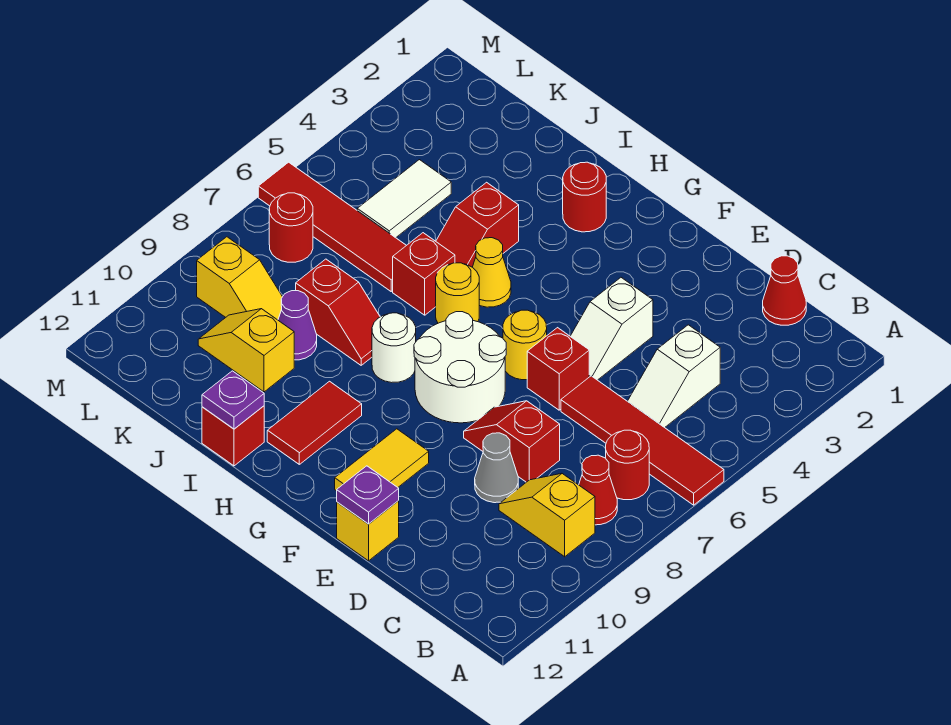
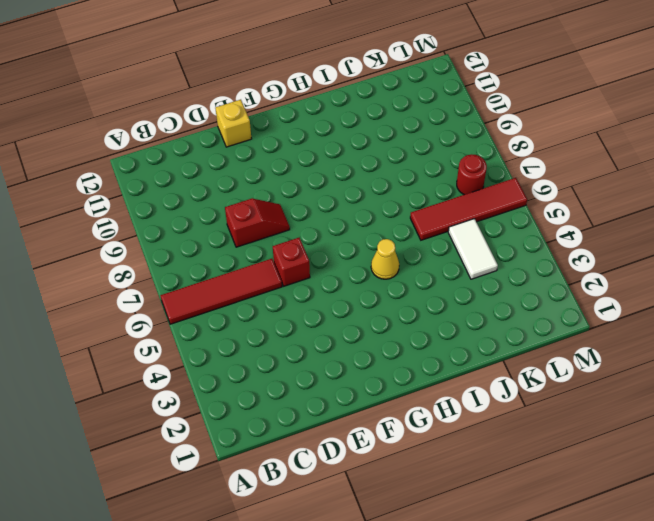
none -> red 1x1 round brick [606,430,649,500]
none -> red 1x1 cone [579,455,617,525]
none -> yellow 1x2 slope [499,473,595,557]
none -> red 1x1 cone [763,256,806,325]

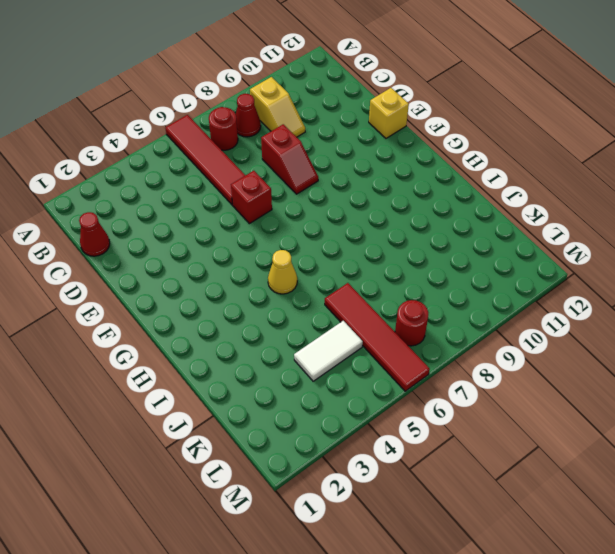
none -> white 1x2 slope [628,325,720,428]
none -> grey 1x1 cone [475,433,518,503]
none -> white 1x2 slope [570,278,653,380]
none -> yellow 1x1 round brick [503,310,547,380]

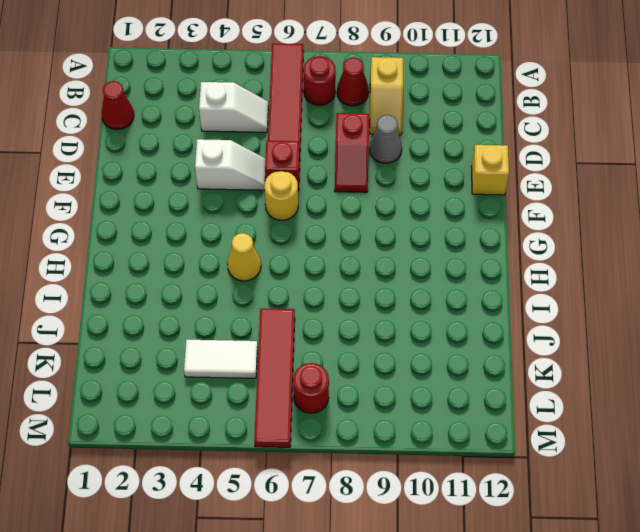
none -> white 2x2 round brick [414,312,506,423]
none -> yellow 1x2 tile [335,429,429,491]
none -> red 1x1 round brick [563,162,606,232]
none -> yellow 1x1 round brick [436,263,479,323]

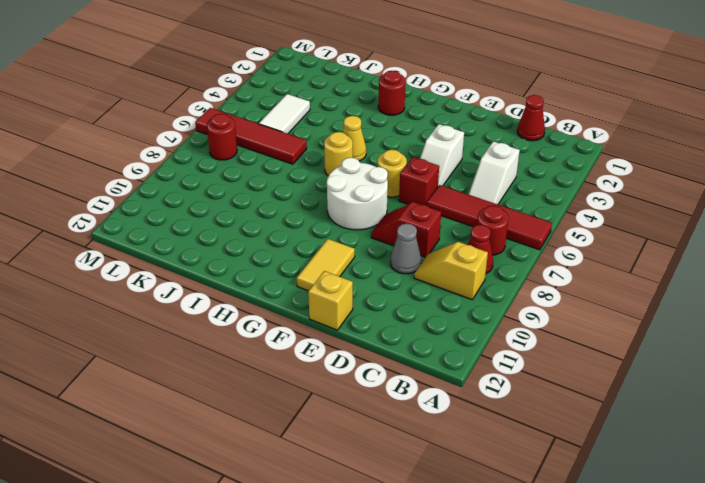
none -> white 1x1 round brick [372,313,416,383]
none -> red 1x2 tile [267,381,362,464]
none -> red 1x2 slope [436,182,519,267]
none -> red 1x1 brick [393,233,455,315]

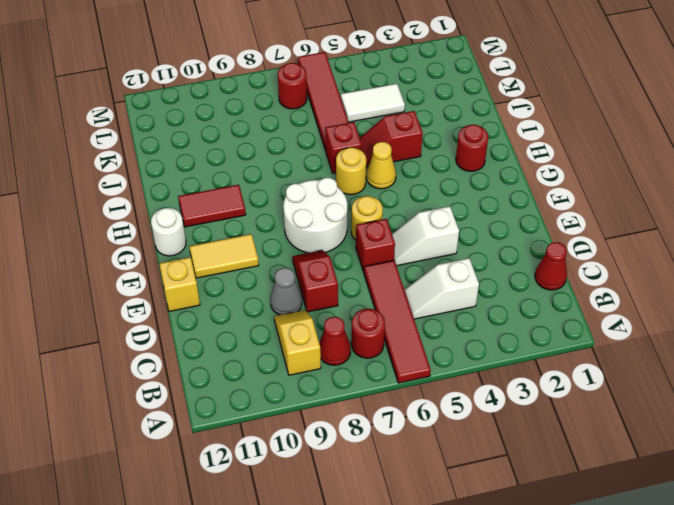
white 1x1 round brick [151,208,186,256] -> white 1x1 round brick moved to [372,313,416,383]
none -> red 1x2 slope [296,259,380,365]
none -> red 1x1 brick [202,406,264,466]
none -> purple 1x1 cone [278,291,317,360]
none -> yellow 1x2 slope [198,309,294,392]

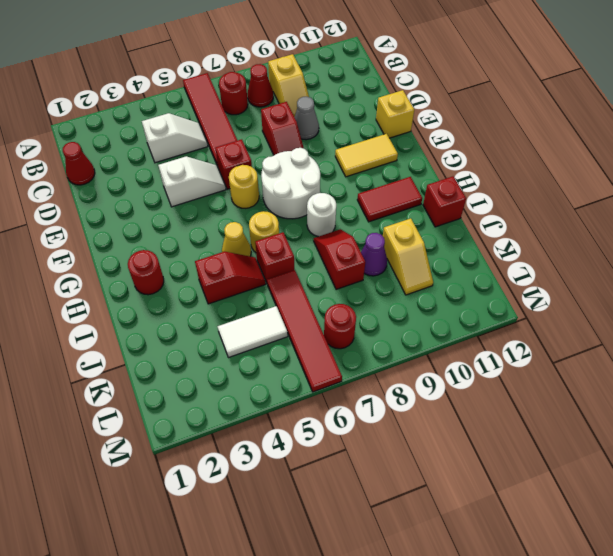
none -> yellow 1x2 slope [197,237,283,320]
none -> purple 1x1 plate [337,466,399,524]
none -> purple 1x1 plate [202,371,264,429]

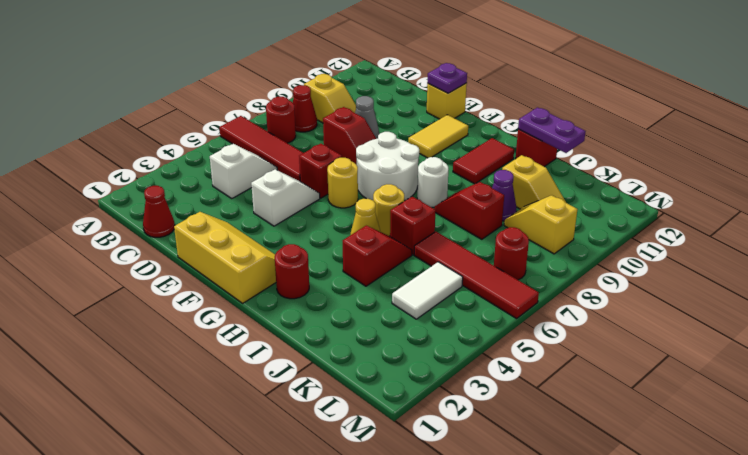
yellow 2x3 slope [174,212,276,303] -> none
purple 1x2 plate [518,108,586,153] -> purple 1x1 plate [202,371,264,429]

